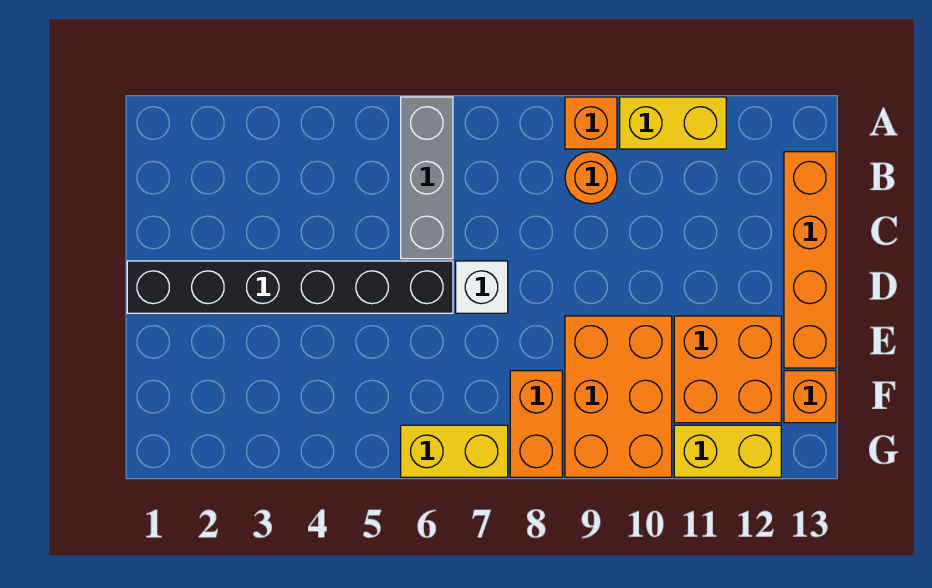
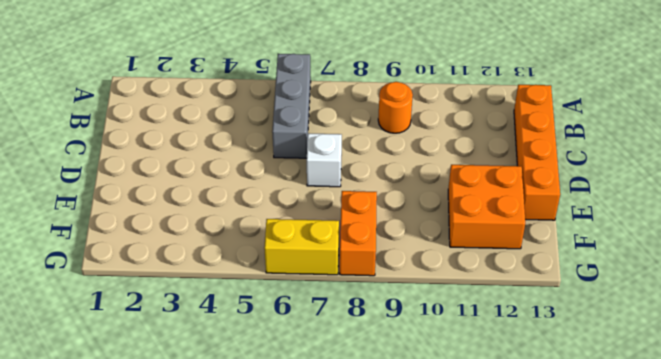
none -> orange 1x1 brick [565,97,617,149]
none -> yellow 1x2 brick [620,97,726,149]
none -> black 1x6 brick [127,261,453,313]

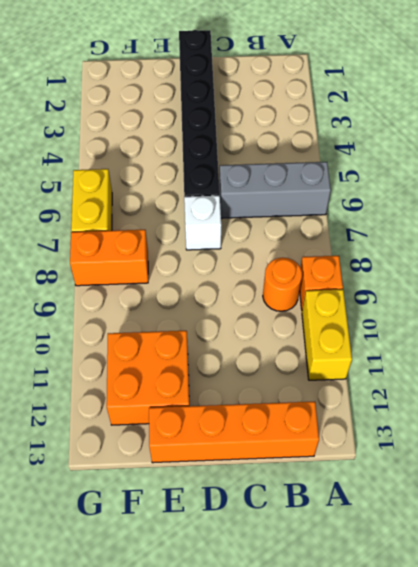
none -> orange 2x3 brick [565,316,672,477]
none -> orange 1x1 brick [784,371,836,423]
none -> yellow 1x2 brick [674,425,781,477]

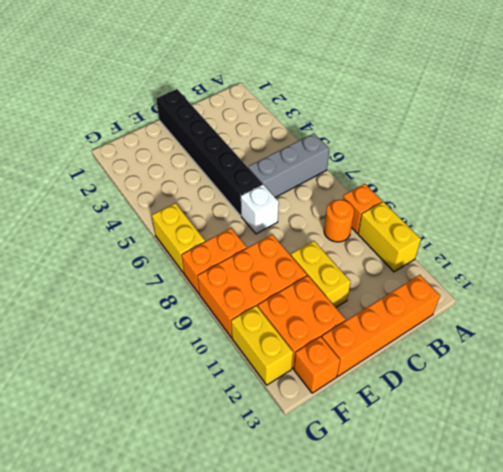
yellow 1x2 brick [291,241,351,307] -> none

